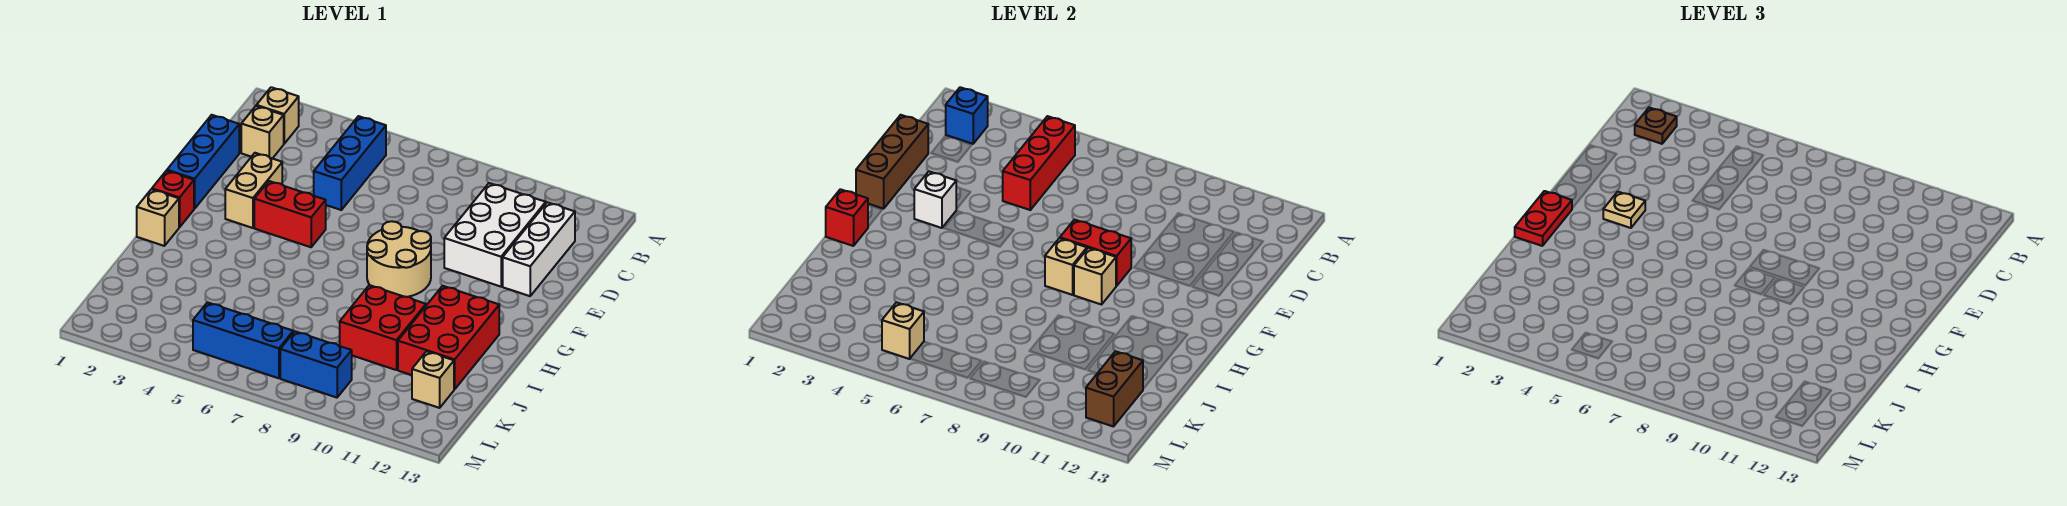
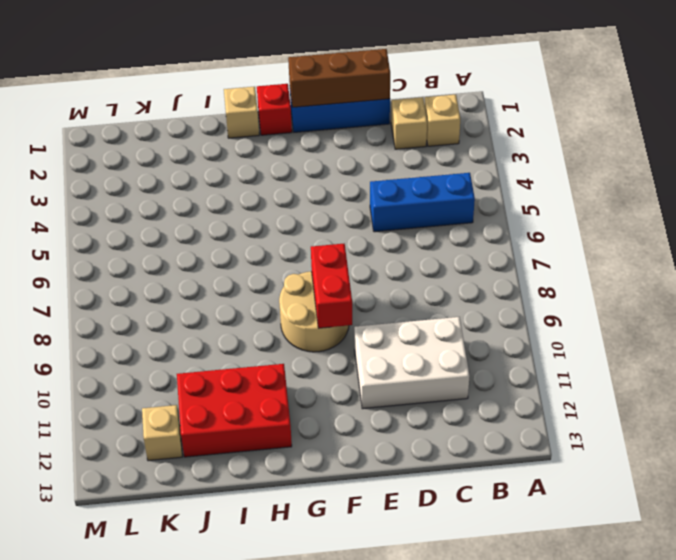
none -> white 1x3 brick [503,202,575,296]
none -> tan 1x2 brick [225,153,282,228]
none -> red 1x2 brick [254,181,326,247]

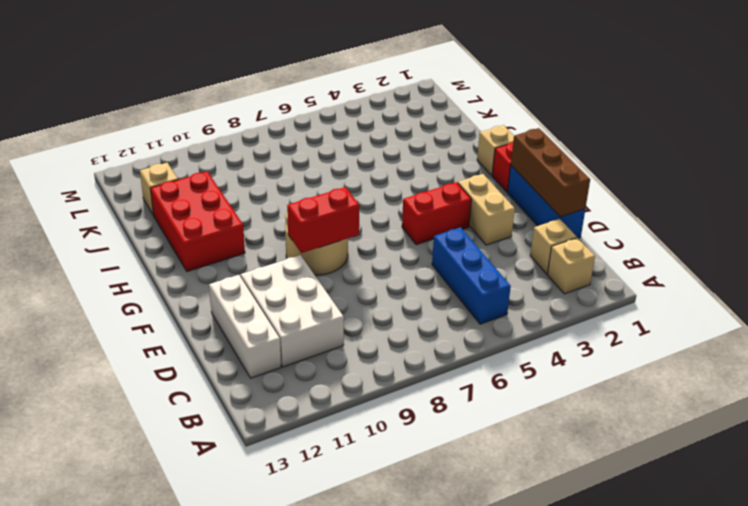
none -> red 2x2 brick [340,285,426,370]
none -> blue 1x3 brick [193,302,293,378]
none -> blue 1x2 brick [280,331,352,398]

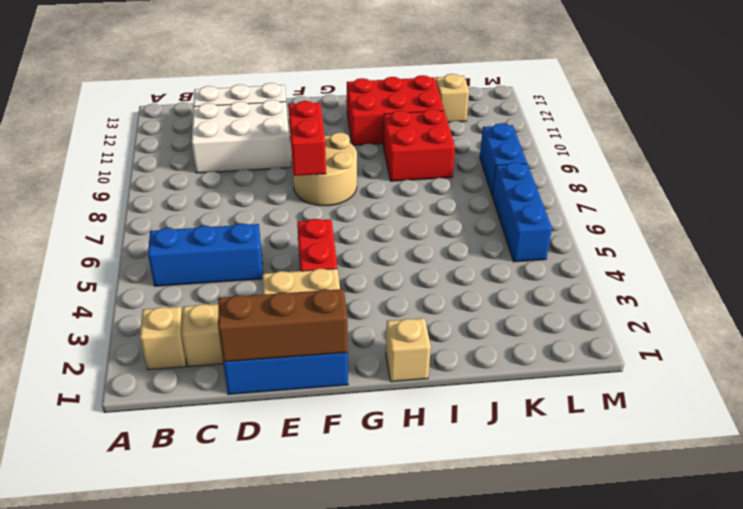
none -> red 1x1 brick [152,171,194,227]
none -> blue 1x1 brick [946,87,988,144]
none -> red 1x3 brick [1003,116,1075,210]

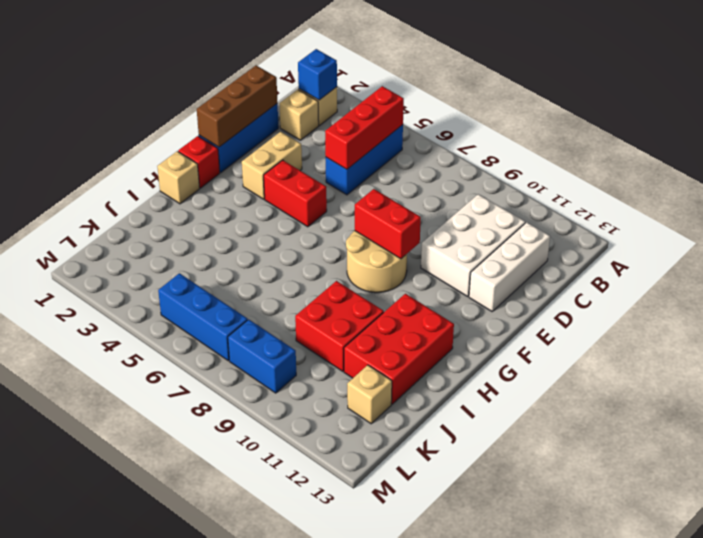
none -> white 1x1 brick [914,171,956,228]
none -> tan 1x1 brick [1045,238,1087,295]
none -> tan 1x1 brick [1074,248,1116,304]

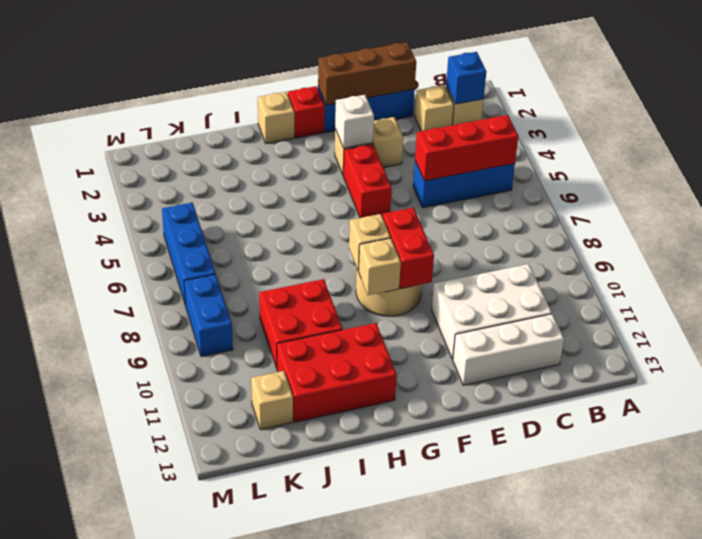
none -> red 1x1 brick [826,189,868,246]
none -> brown 1x2 brick [1086,351,1143,427]
none -> tan 1x1 brick [882,302,924,359]

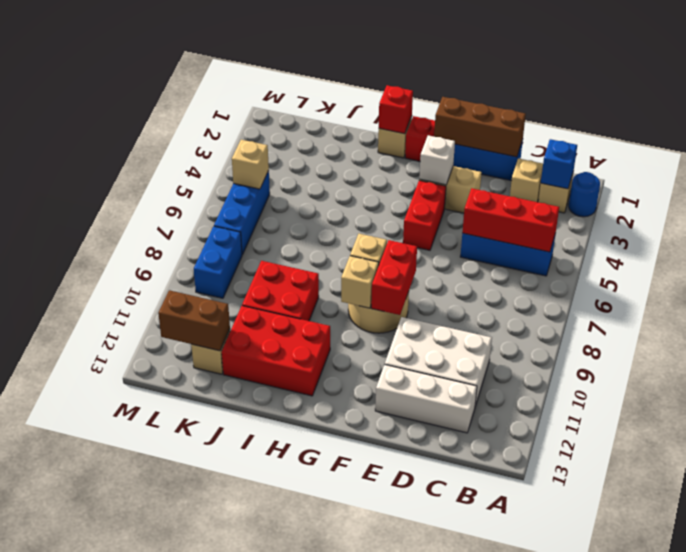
blue 1x1 round brick [569,172,600,217] -> none
none -> brown 1x1 plate [1635,108,1677,144]
none -> tan 1x1 plate [1603,192,1645,228]
none -> red 1x2 plate [1515,191,1572,246]

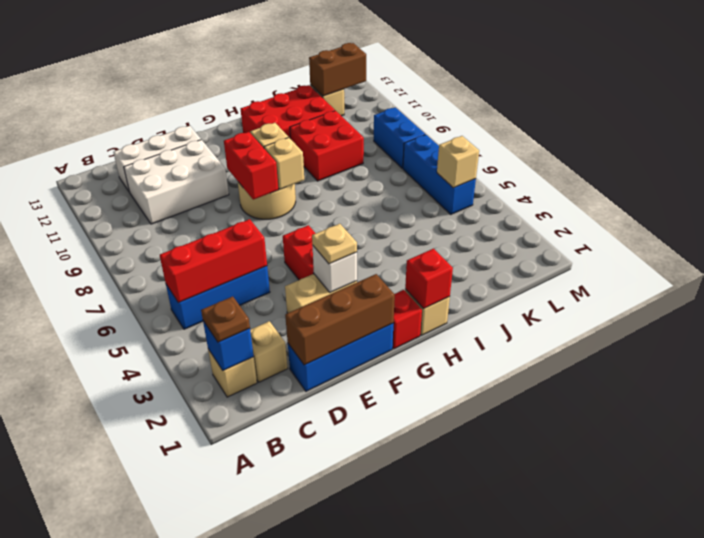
none -> red 1x2 plate [1515,191,1572,246]

